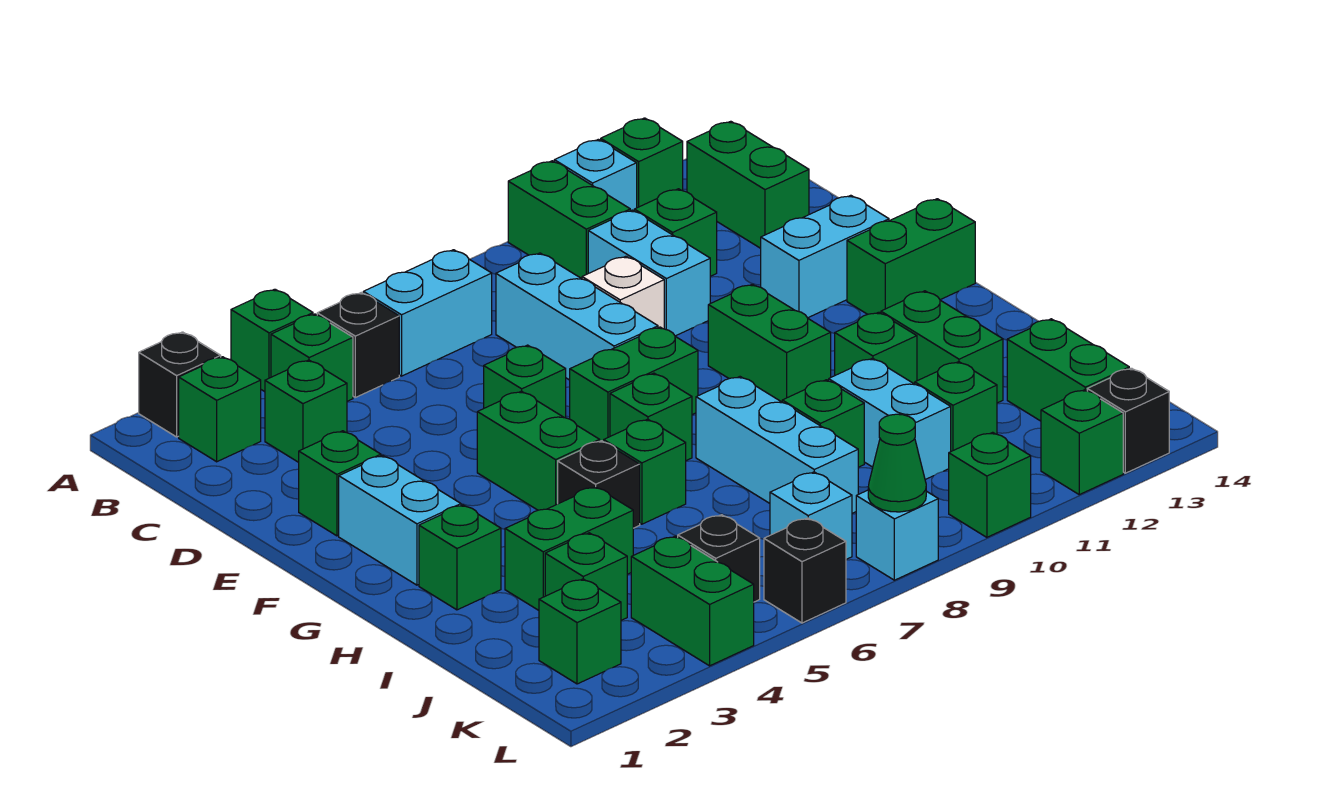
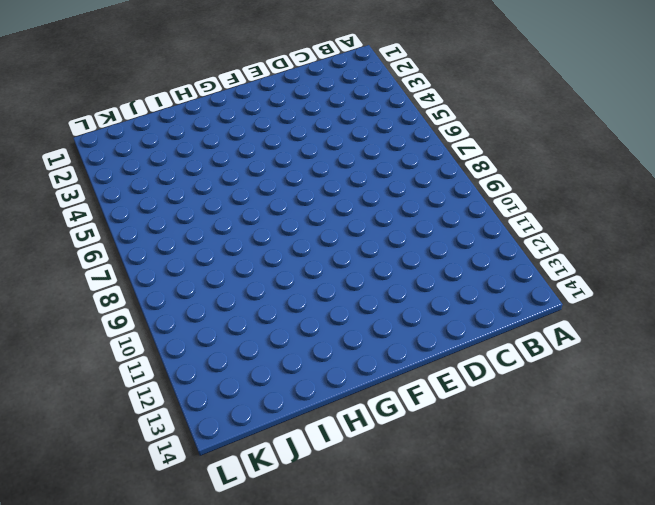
none -> black 1x1 brick [139,332,221,437]
none -> green 1x1 brick [231,289,313,392]
none -> green 1x2 brick [508,161,630,279]
none -> cyan 1x1 brick [554,139,637,211]

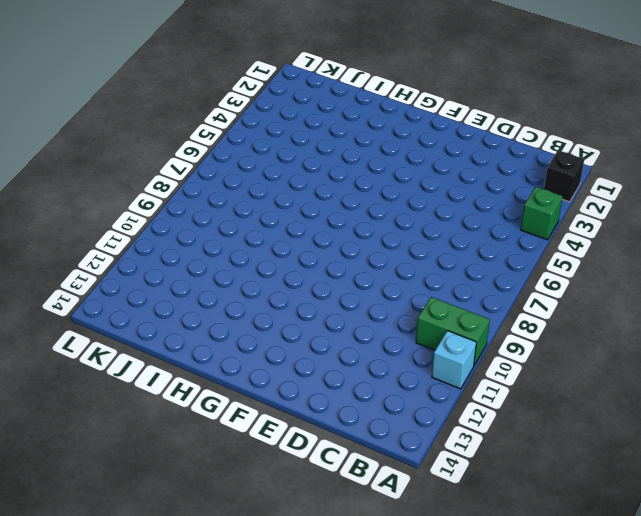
none -> green 1x1 brick [601,118,683,208]
none -> green 1x1 brick [179,357,261,462]
none -> green 1x1 brick [271,314,353,401]
none -> black 1x1 brick [317,293,399,397]

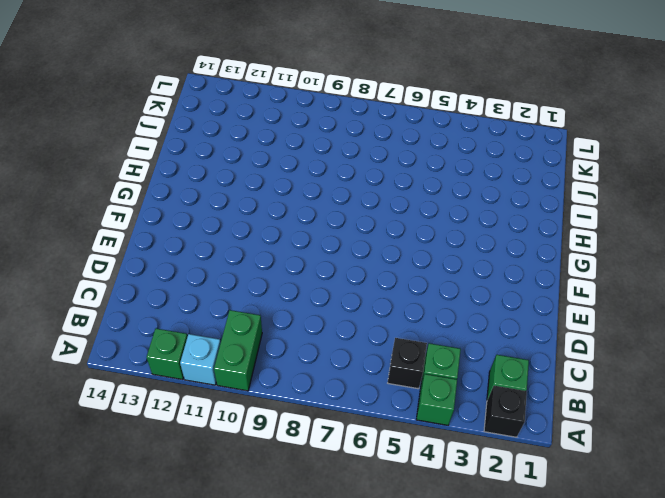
none -> cyan 1x2 brick [363,250,492,376]
none -> green 1x2 brick [687,121,809,248]
none -> green 1x1 brick [265,360,347,462]
none -> cyan 1x3 brick [496,253,658,380]

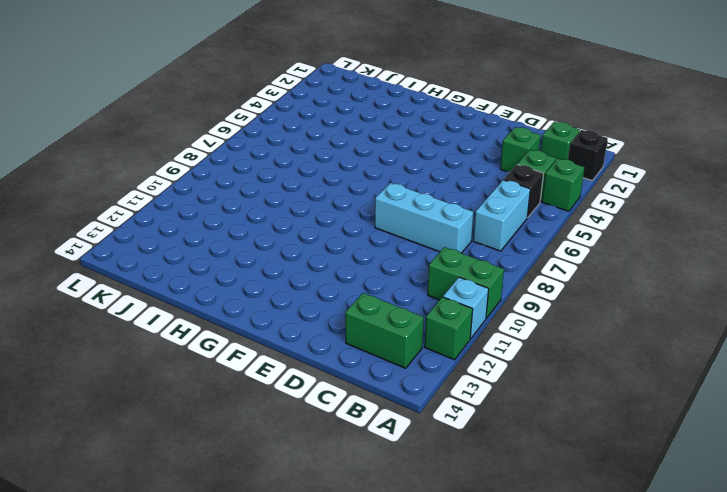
none -> cyan 1x2 brick [588,210,710,336]
none -> green 1x1 brick [634,189,717,276]
none -> white 1x1 brick [582,256,664,329]
none -> green 1x1 brick [299,431,381,536]

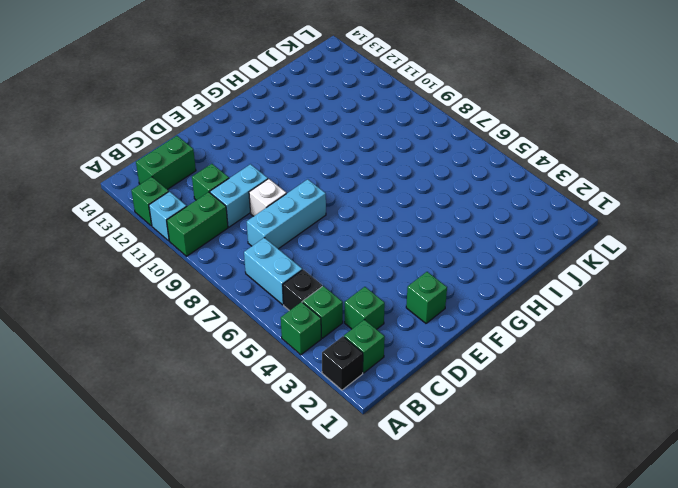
none -> green 1x1 brick [484,345,566,418]
none -> cyan 1x2 brick [761,195,889,318]
none -> cyan 1x2 brick [339,456,461,585]
none -> green 1x2 brick [477,391,600,510]

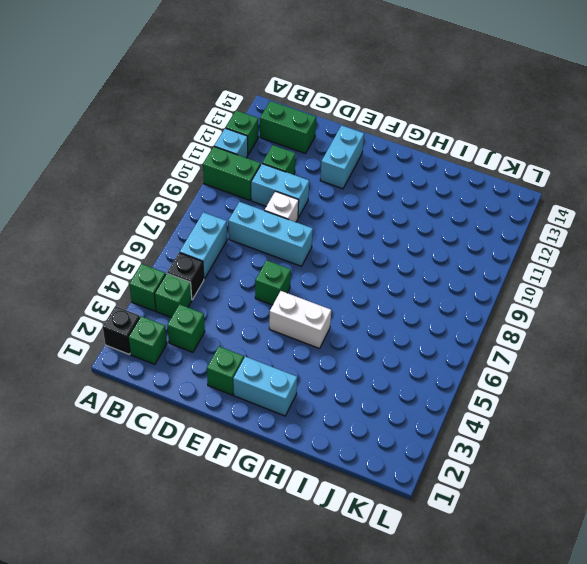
white 1x2 brick [269,291,331,348] -> green 1x2 brick [477,391,600,510]
none -> green 1x2 brick [570,327,698,442]
none -> green 1x2 brick [708,284,831,402]
none -> green 1x2 brick [847,199,975,314]
none -> green 1x1 brick [610,373,692,461]

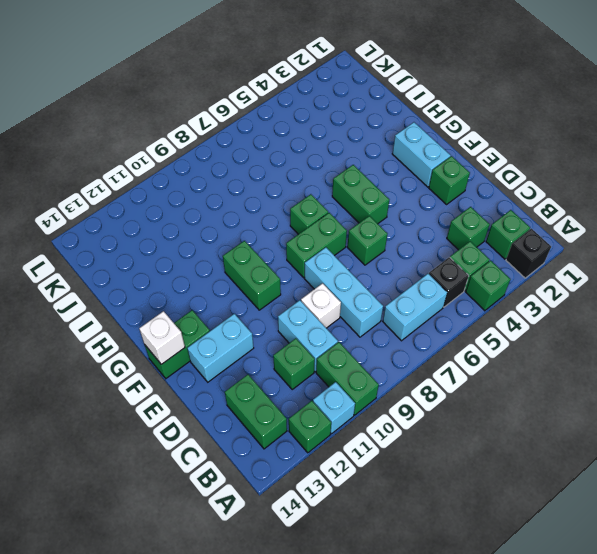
white 1x1 brick [139,311,185,364] -> none
none -> green 1x1 brick [419,505,501,610]
none -> black 1x1 brick [558,441,640,528]
none -> green 1x1 brick [604,419,686,524]
none -> cyan 1x3 brick [696,377,858,513]

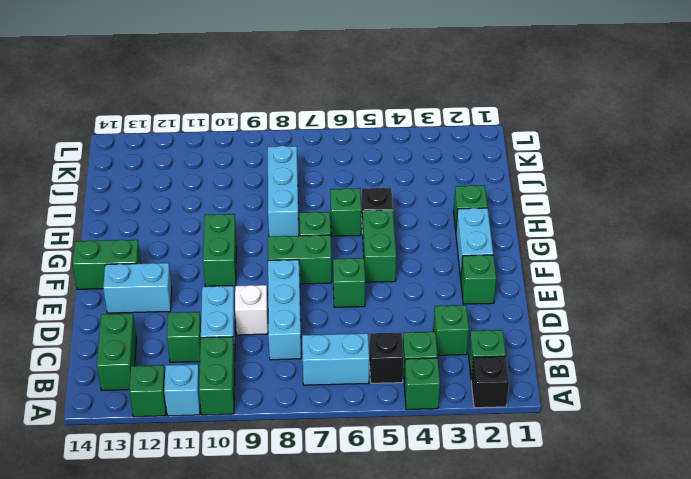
none -> green 1x1 brick [835,312,917,384]
none -> green 1x2 brick [881,291,1003,403]
none -> green 1x2 brick [505,487,633,610]
none -> green 1x1 brick [782,380,864,467]

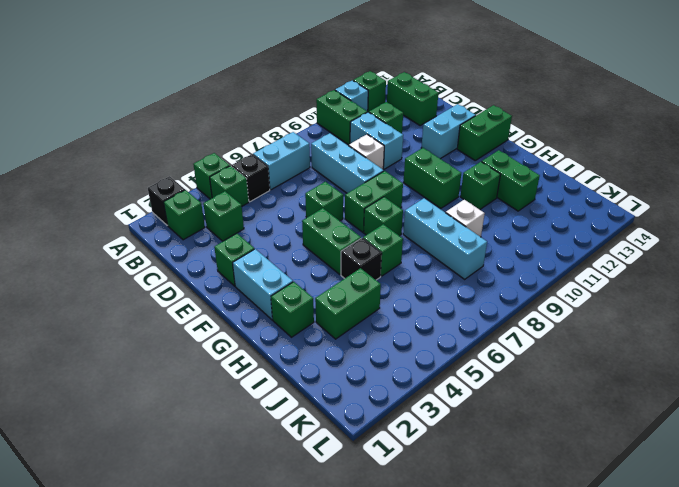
white 1x1 brick [446,200,485,237] -> green 1x1 brick [782,380,864,467]
none -> cyan 1x2 brick [829,358,951,480]
none -> green 1x1 brick [545,533,627,620]
none -> green 1x1 brick [915,362,997,451]
none -> green 1x2 brick [1007,319,1129,421]

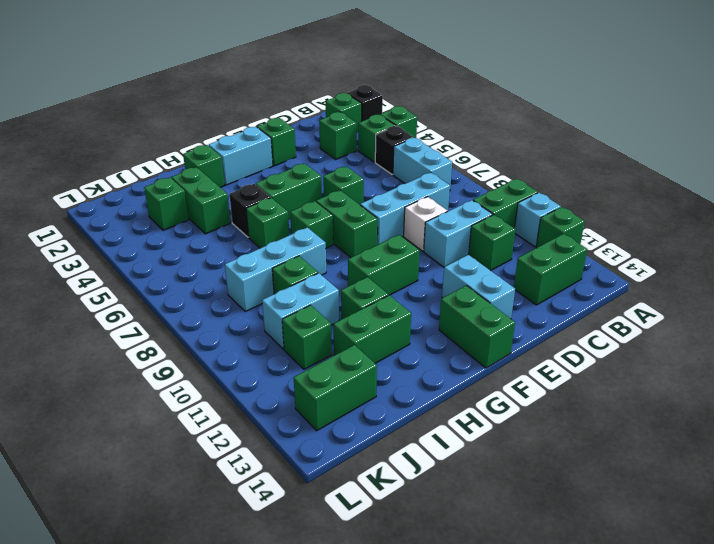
none -> green 1x1 brick [539,579,621,684]
none -> green 1x2 brick [631,536,754,666]
none -> black 1x1 brick [678,515,760,602]
none -> cyan 1x1 brick [770,472,852,559]

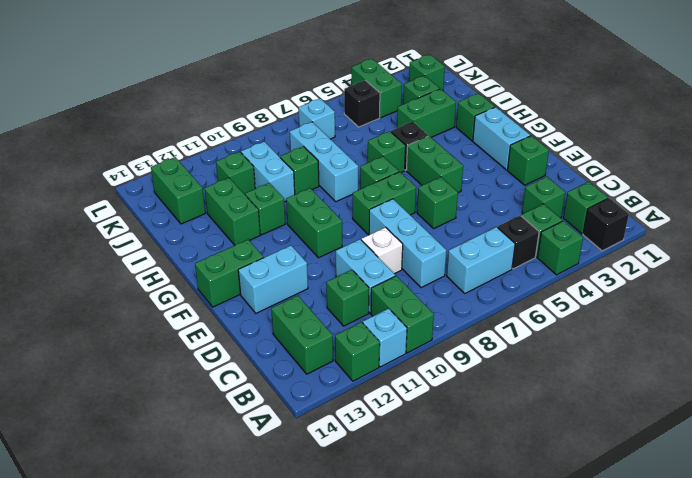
none -> black 1x1 brick [764,518,846,623]
none -> cyan 1x1 brick [856,490,938,580]
none -> green 1x1 brick [949,432,1031,537]
none -> green 1x1 brick [1041,390,1123,495]

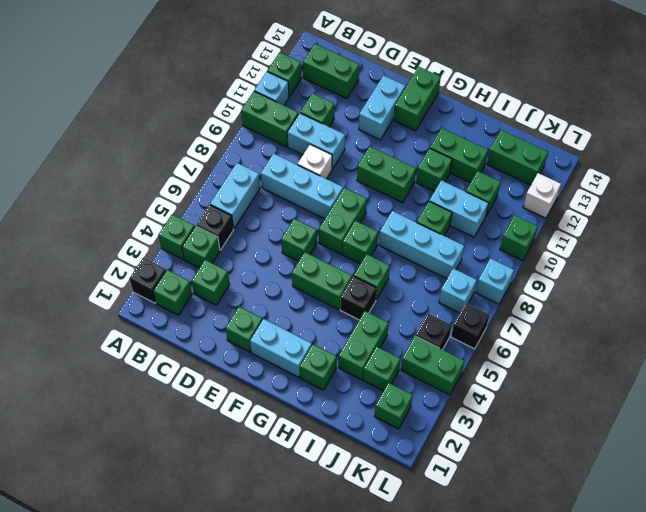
white 1x1 brick [523,173,561,218] -> green 1x1 brick [1041,390,1123,495]
none -> black 1x1 brick [1087,368,1169,473]
none -> green 1x1 cone [868,414,926,512]

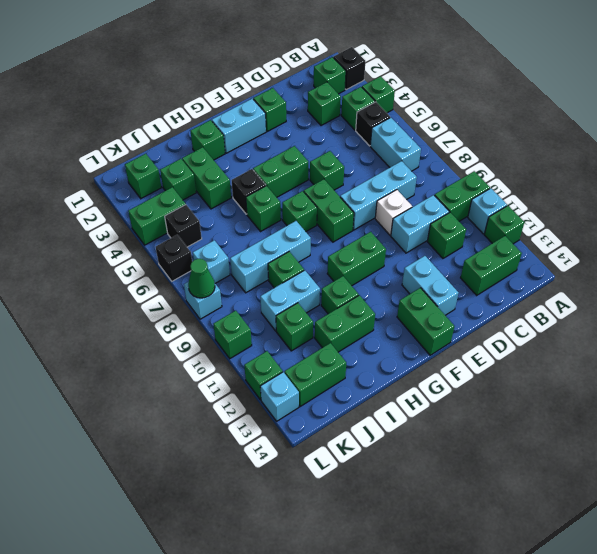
cyan 1x1 brick [260,372,299,421] -> black 1x1 brick [1087,368,1169,473]

